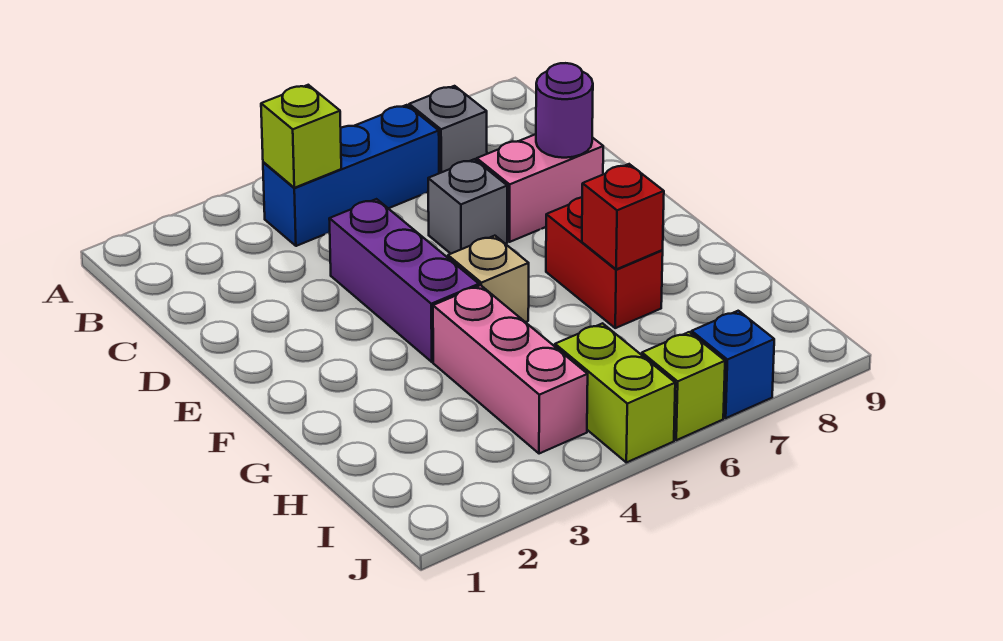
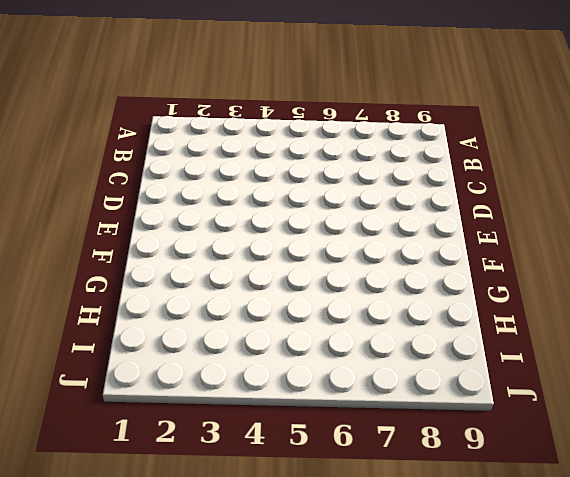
none -> blue 1x3 brick [263,105,439,246]
none -> grey 1x1 brick [409,86,487,173]
none -> purple 1x3 brick [329,199,479,362]

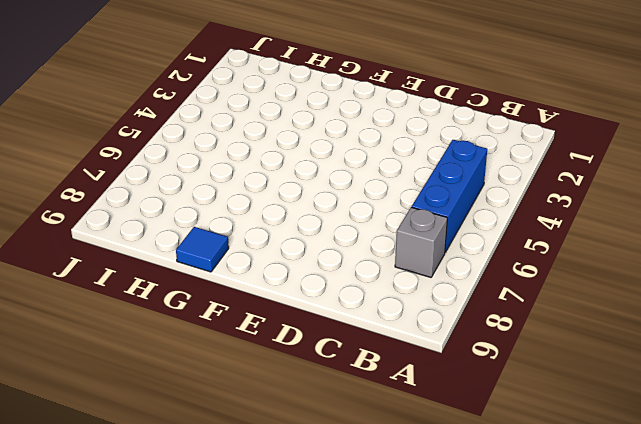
blue 1x1 tile [176,227,229,272] -> none
none -> purple 1x3 brick [329,199,479,362]
none -> grey 1x1 brick [428,159,507,254]
none -> pink 1x2 brick [477,134,603,242]

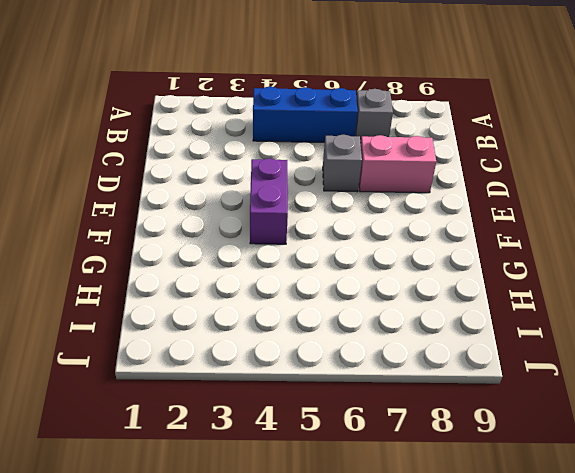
purple 1x2 brick [250,158,288,244] -> purple 1x3 brick [329,199,479,362]
none -> tan 1x1 brick [448,236,529,322]
none -> red 1x2 brick [546,197,663,328]
none -> pink 1x3 brick [433,285,588,454]

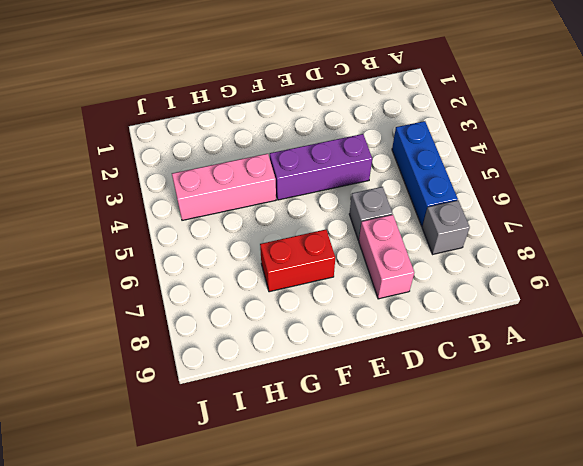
none -> tan 1x1 brick [448,236,529,322]
none -> lime 1x2 brick [555,323,675,462]
none -> lime 1x1 brick [642,332,725,440]

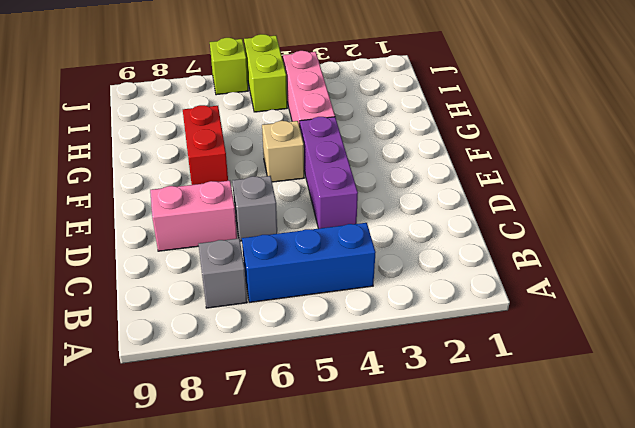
none -> blue 1x1 brick [692,311,774,418]
none -> lime 1x1 brick [261,85,341,188]
none -> purple 1x1 round brick [536,63,593,158]

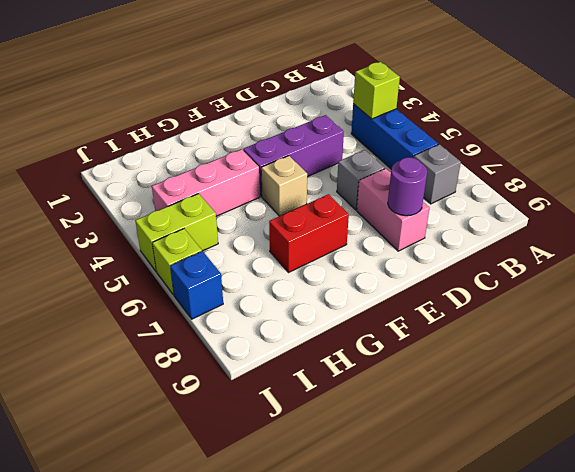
none -> red 1x1 brick [582,164,664,269]

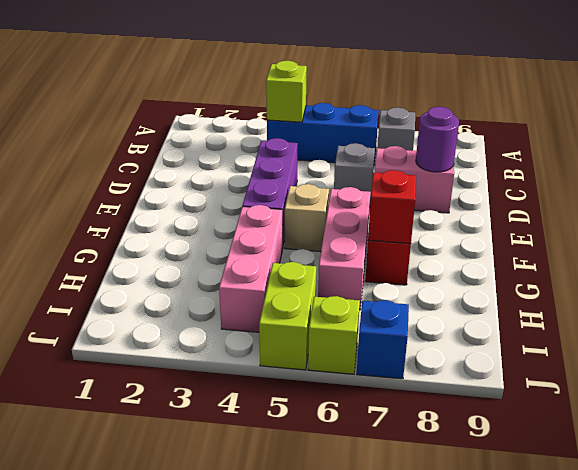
pink 1x3 brick [318,187,371,310] -> none

